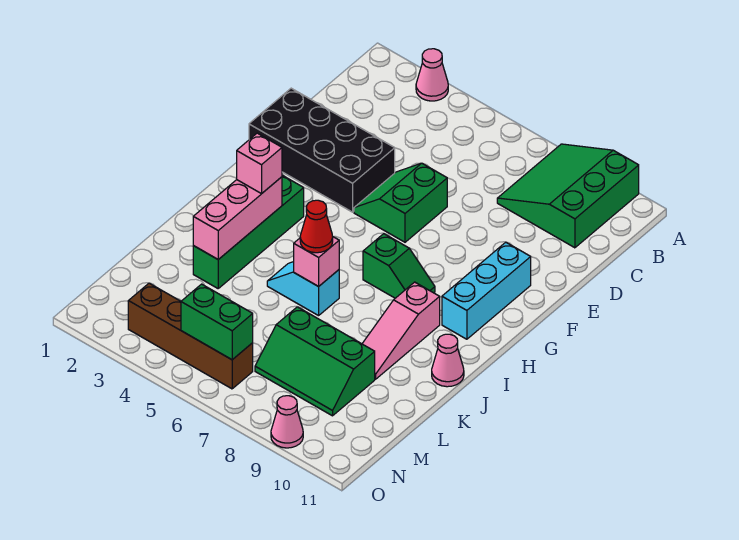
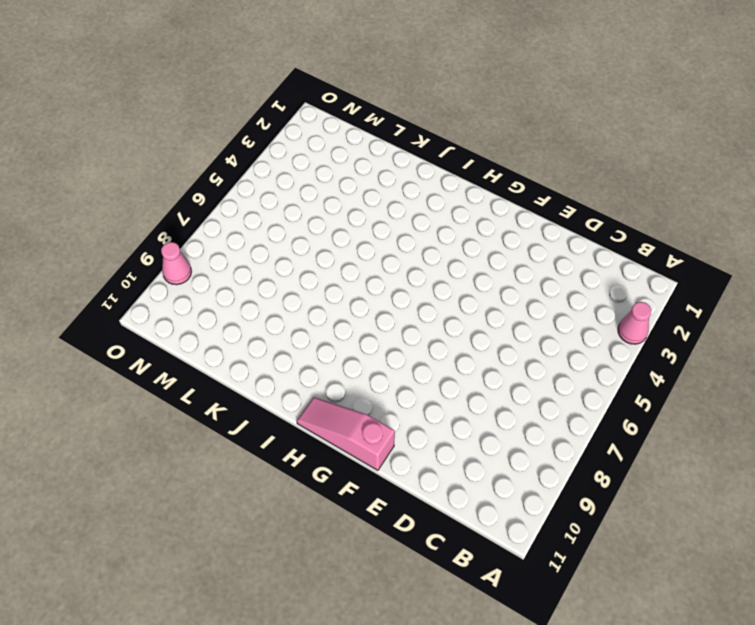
pink 1x3 slope [297,397,395,470] -> pink 1x3 slope moved to [362,282,440,379]
none -> green 3x3 slope [497,144,639,248]
none -> black 2x4 brick [249,88,395,212]
none -> green 2x2 slope [354,163,447,242]

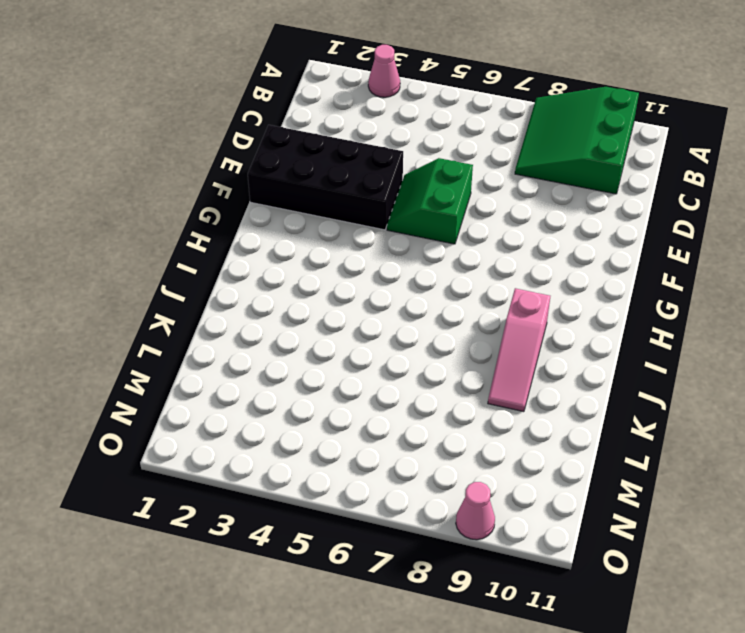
none -> cyan 1x3 brick [442,242,531,339]
none -> green 1x4 brick [193,175,304,288]
none -> green 1x2 slope [363,234,435,298]

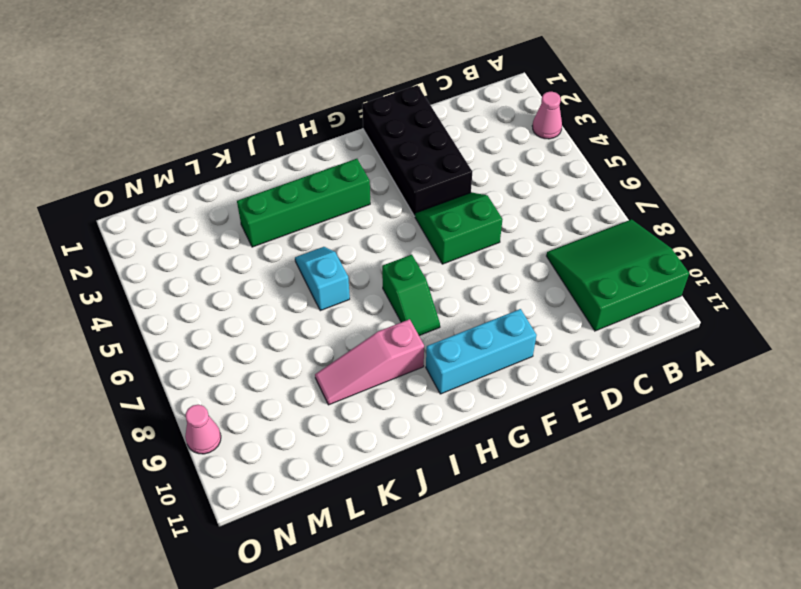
none -> pink 1x1 cone [432,334,464,387]
none -> green 2x3 slope [255,307,375,416]
none -> brown 1x4 brick [128,283,253,389]

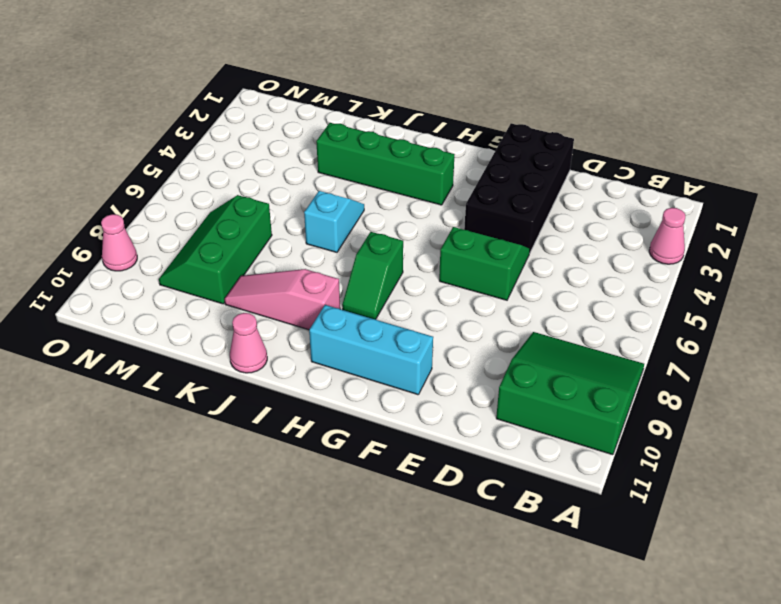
none -> brown 1x4 brick [128,283,253,389]
none -> pink 1x3 brick [193,177,282,259]
none -> pink 1x1 brick [294,237,339,286]

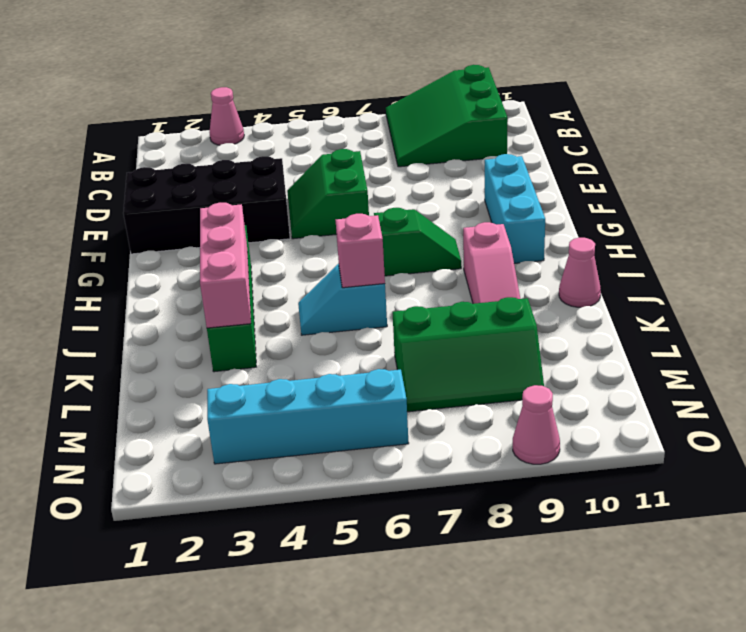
cyan 1x4 brick [207,369,409,464] -> brown 1x4 brick [128,283,253,389]
none -> green 1x2 brick [181,284,253,360]
none -> pink 1x1 brick [237,133,282,194]
none -> red 1x1 cone [300,200,333,253]

